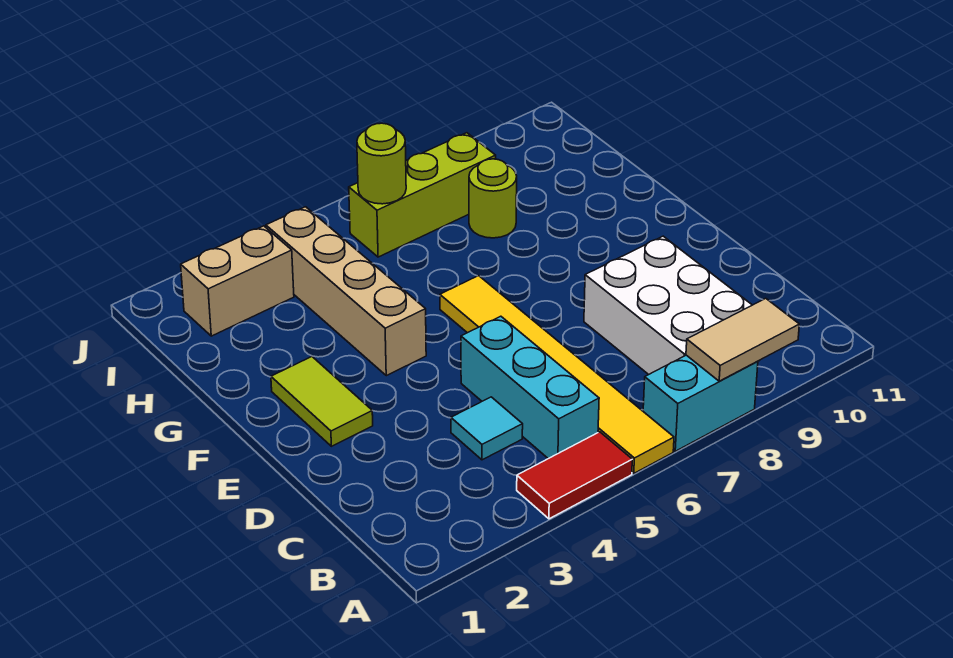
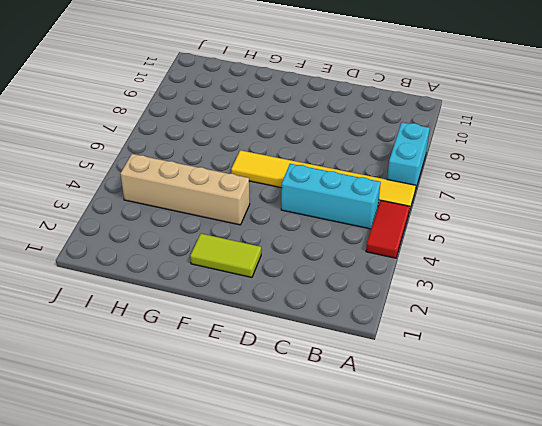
none -> white 2x3 brick [584,236,752,375]
none -> cyan 1x1 tile [451,397,523,460]
none -> lime 1x1 round brick [469,159,517,238]

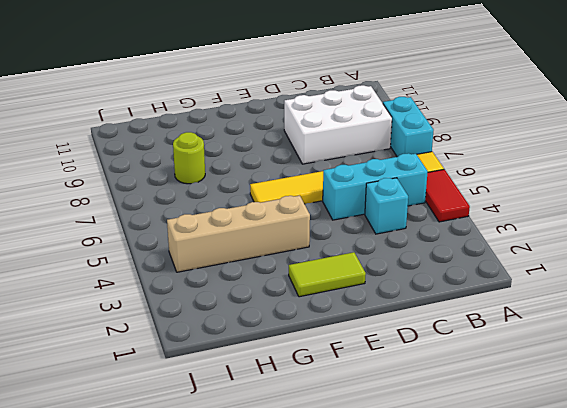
cyan 1x1 brick [365,178,408,234] -> cyan 1x1 tile [451,397,523,460]
none -> tan 1x2 brick [181,226,294,336]
none -> lime 1x3 brick [349,133,496,257]
none -> tan 1x2 tile [686,298,799,381]

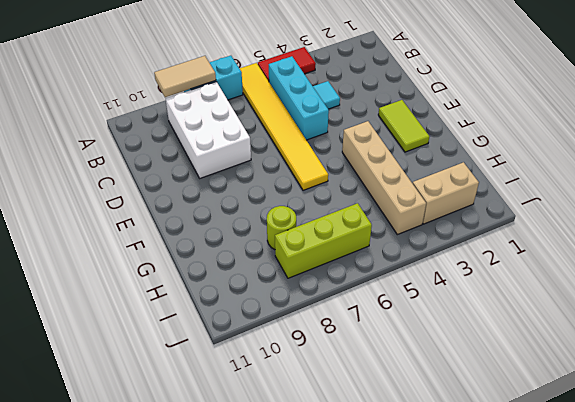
none -> lime 1x1 round brick [357,123,406,204]

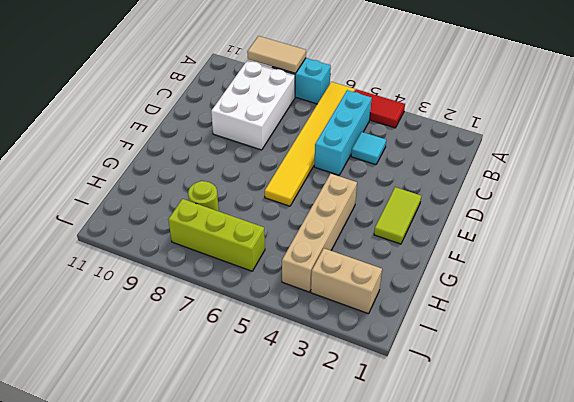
none -> lime 1x1 round brick [357,123,406,204]

